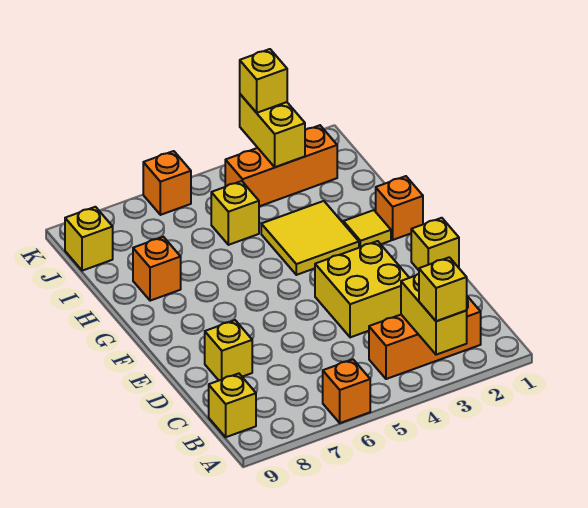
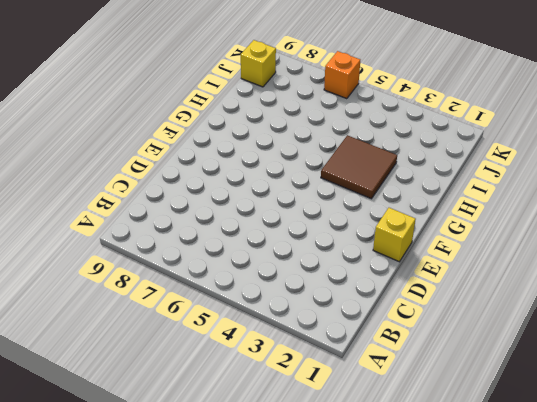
brown 2x2 tile [321,135,397,199] -> yellow 2x2 tile [261,201,359,275]
none -> orange 1x1 brick [323,359,370,423]
none -> orange 1x3 brick [369,296,481,379]
none -> yellow 1x1 brick [209,374,256,437]

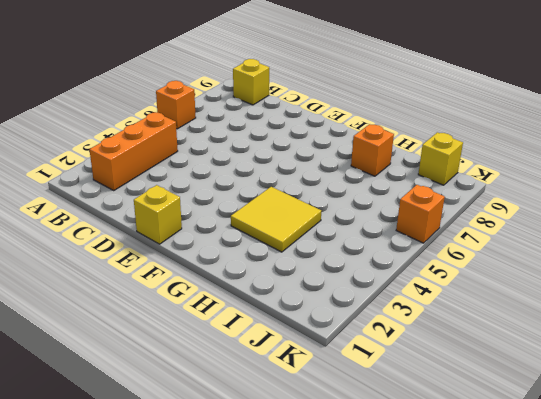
none -> yellow 2x2 brick [315,241,409,337]
none -> yellow 1x1 brick [205,320,252,380]
none -> orange 1x1 brick [376,176,423,240]

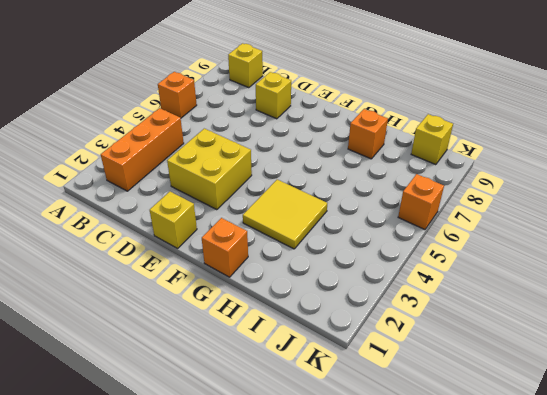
none -> yellow 1x1 tile [343,210,391,248]
none -> yellow 1x1 brick [211,181,259,245]
none -> orange 1x3 brick [225,125,337,206]

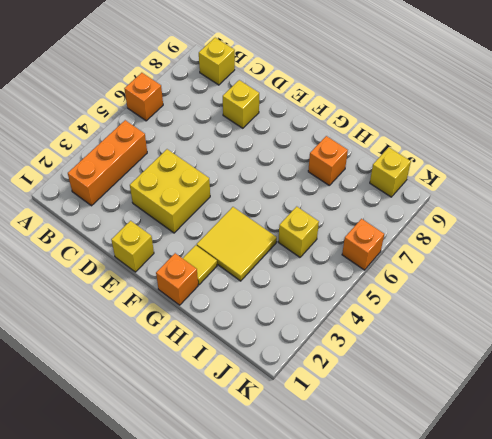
none -> orange 1x3 brick [225,125,337,206]
none -> yellow 1x2 brick [401,274,467,355]
none -> yellow 1x2 brick [240,94,305,167]

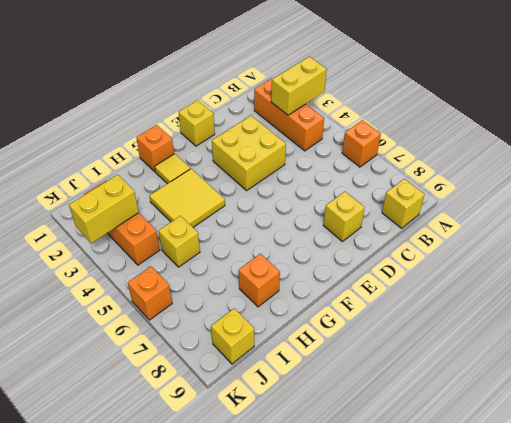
none -> yellow 1x1 brick [419,257,467,321]
none -> yellow 1x1 brick [240,49,287,113]

